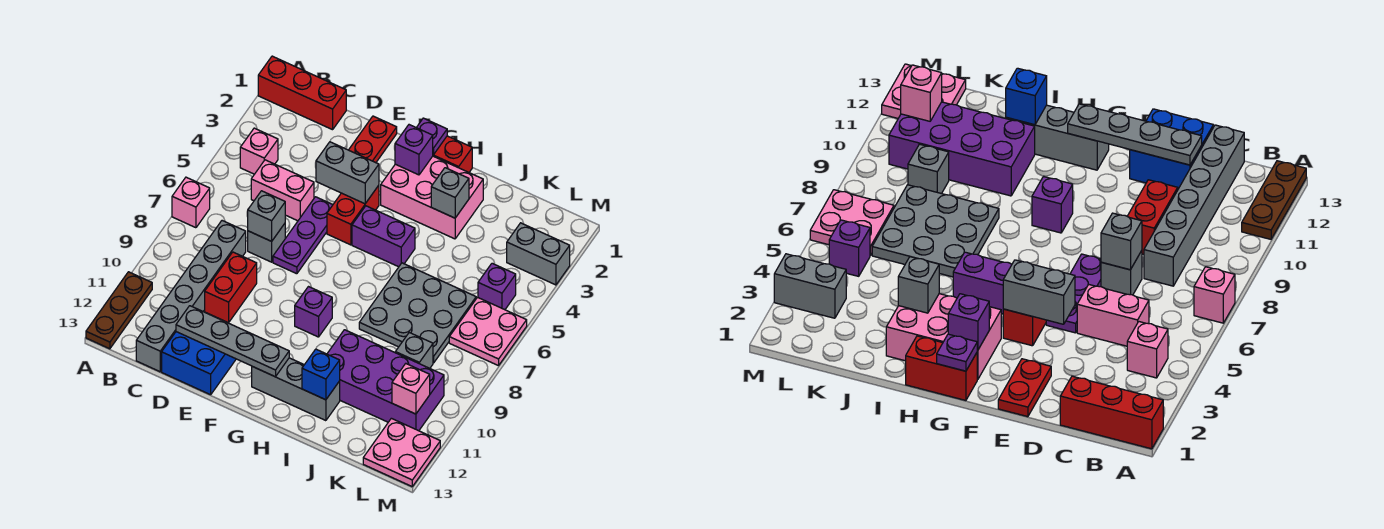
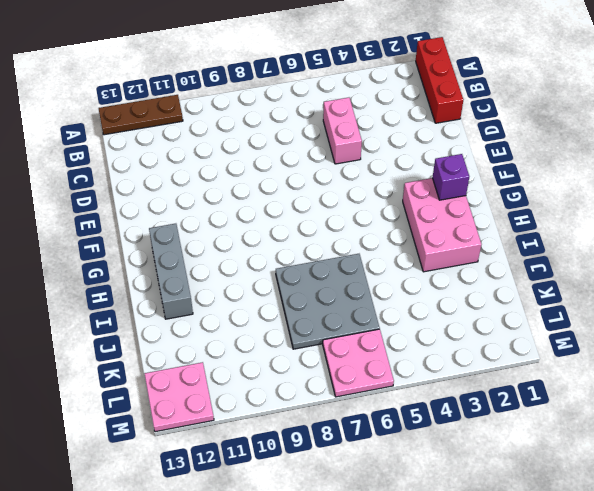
none -> pink 1x1 brick [172,177,210,228]
none -> pink 1x1 brick [240,128,278,174]
none -> grey 1x6 brick [136,221,246,372]
none -> grey 1x1 brick [248,224,285,262]

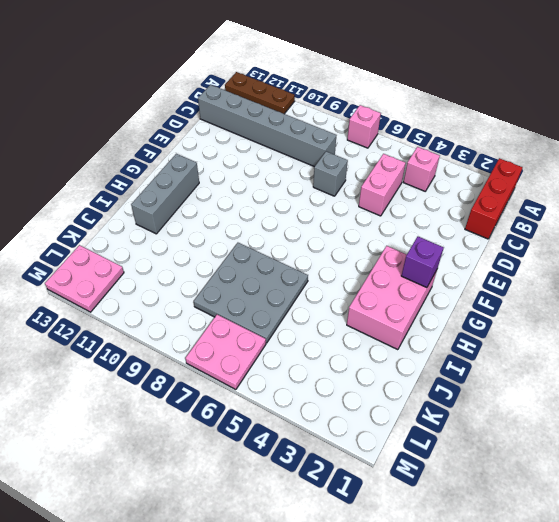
none -> red 1x2 brick [205,252,257,323]
none -> blue 2x2 brick [162,332,236,395]
none -> red 1x2 plate [349,116,397,163]
none -> purple 1x3 plate [273,197,333,274]

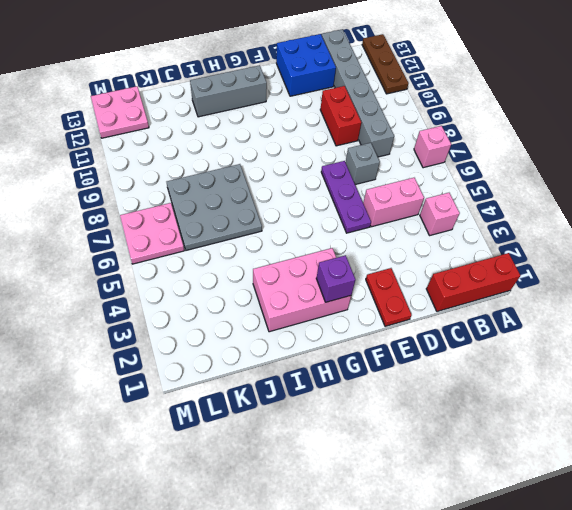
none -> red 1x2 brick [327,185,379,245]
none -> red 1x2 brick [433,136,472,172]
none -> purple 1x2 brick [352,206,415,267]
none -> purple 1x1 brick [295,287,332,337]

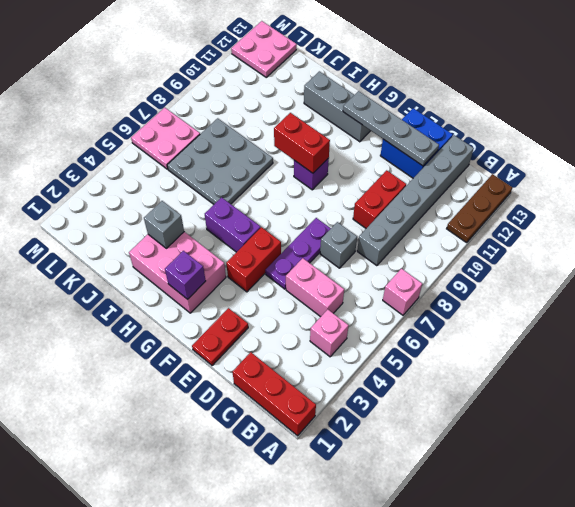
red 1x2 brick [274,113,330,173] -> red 1x2 brick moved to [433,136,472,172]
none -> purple 2x4 brick [327,330,444,431]
none -> grey 1x1 brick [395,333,433,368]
none -> grey 1x2 brick [507,223,570,285]
none -> purple 1x1 brick [478,263,516,310]

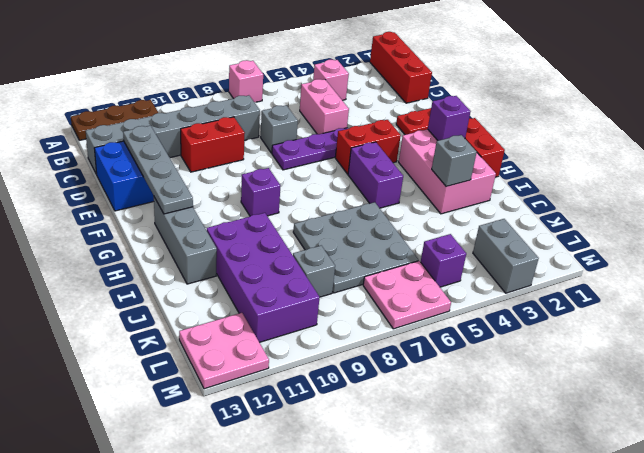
none -> grey 1x1 brick [248,191,285,241]
none -> grey 1x2 brick [316,142,379,204]
none -> purple 1x1 plate [416,118,447,155]
none -> blue 1x1 brick [302,349,340,400]

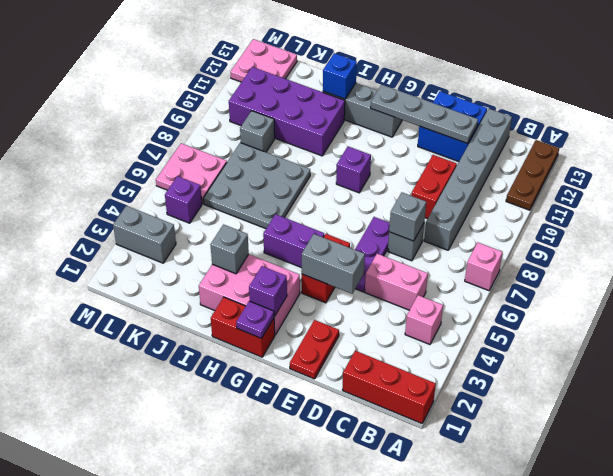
none -> pink 1x1 brick [392,364,430,414]

